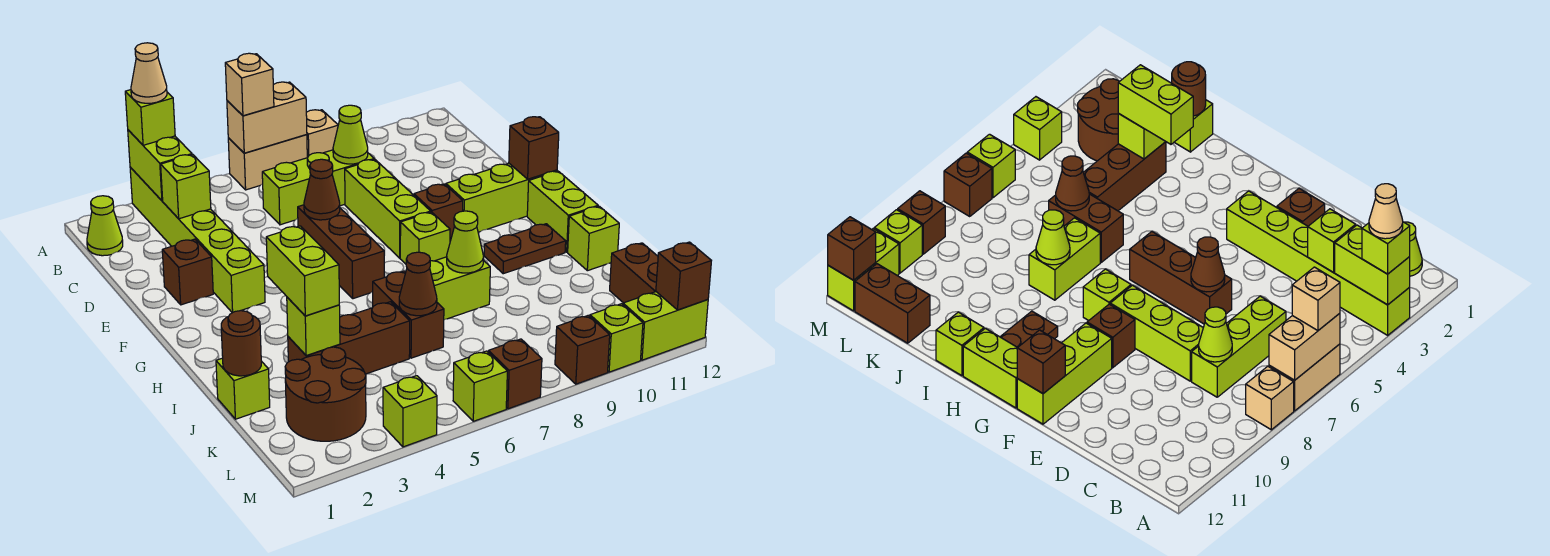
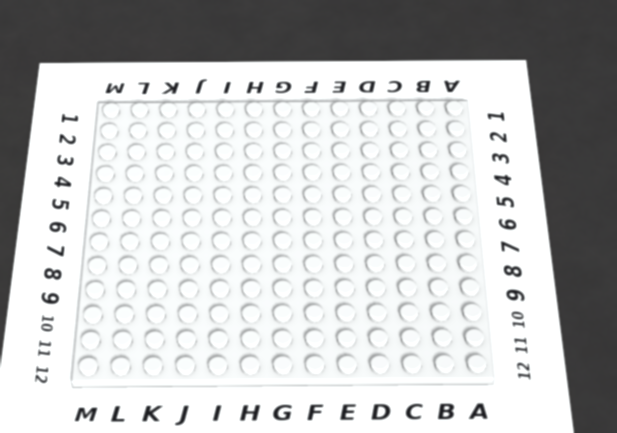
none -> lime 1x6 brick [130,167,265,313]
none -> tan 1x2 brick [228,135,307,190]
none -> tan 1x1 brick [306,110,338,158]
none -> lime 1x1 cone [87,196,123,256]

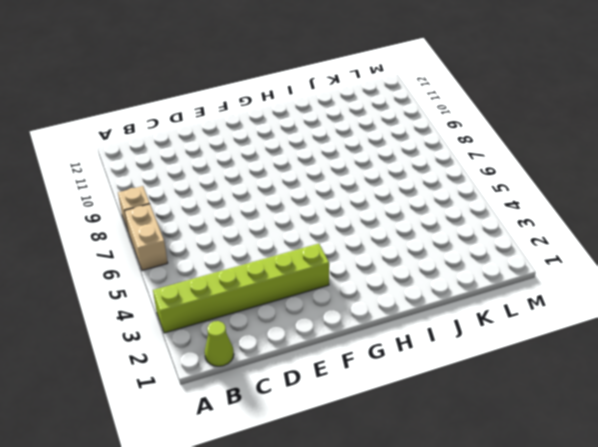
none -> lime 1x3 brick [262,150,374,225]
none -> lime 1x3 brick [345,159,431,258]
none -> brown 1x1 brick [162,239,213,305]
none -> brown 1x3 brick [298,205,384,299]

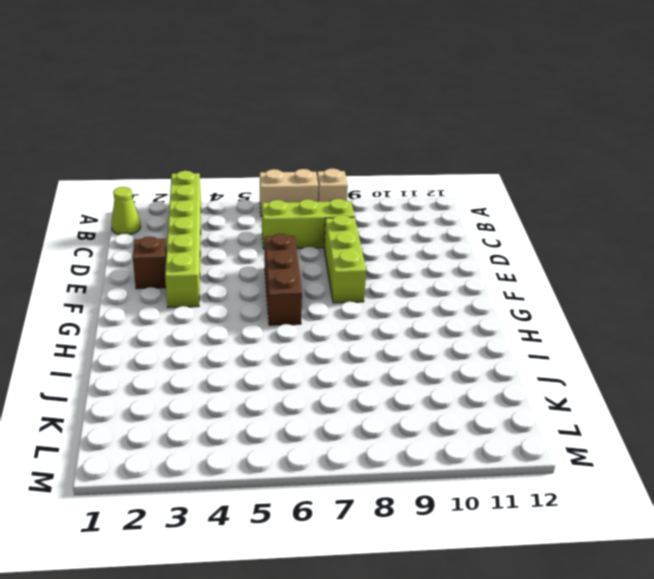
none -> brown 1x1 brick [414,184,463,241]
none -> lime 1x3 brick [446,163,557,232]
none -> lime 1x1 brick [400,212,450,264]
none -> lime 1x2 brick [527,171,598,252]

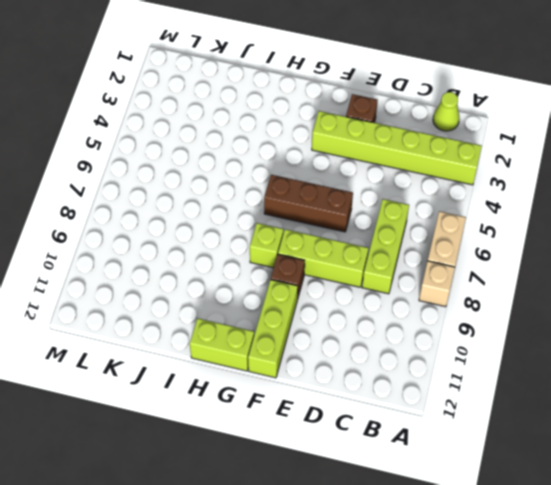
none -> brown 1x2 plate [484,224,566,274]
none -> brown 1x2 brick [373,271,444,358]
none -> lime 1x2 brick [430,257,490,320]
none -> lime 1x1 brick [568,206,619,271]

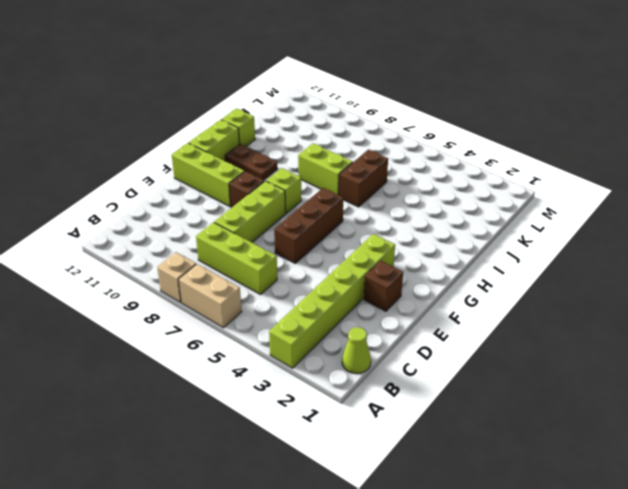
none -> lime 1x1 brick [216,358,270,419]
none -> brown 1x3 brick [288,302,410,374]
none -> brown 2x2 round brick [285,347,366,441]
none -> brown 1x2 brick [610,243,658,303]

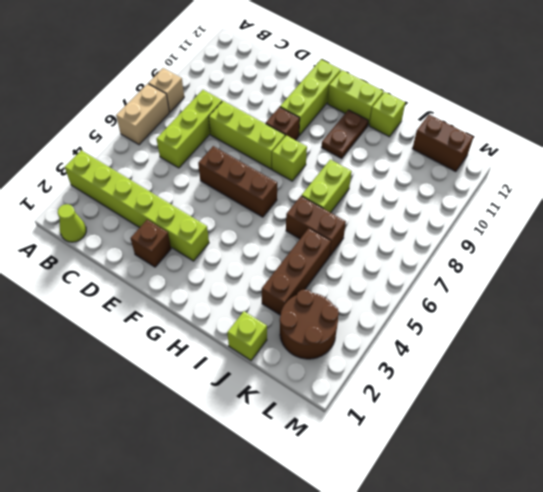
none -> lime 1x1 brick [383,376,437,447]
none -> lime 1x1 brick [453,351,507,421]
none -> brown 1x1 brick [488,339,542,409]
none -> brown 1x1 brick [555,315,610,384]

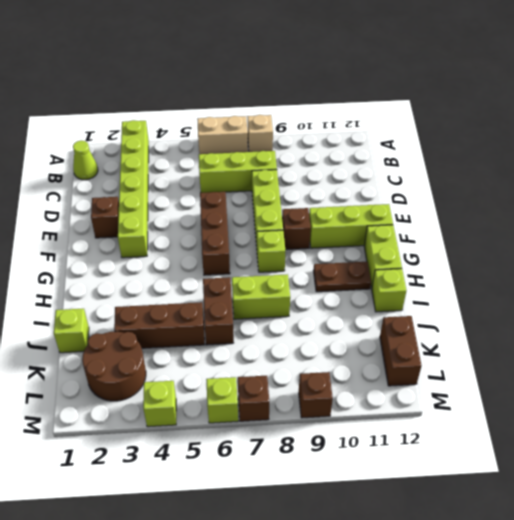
none -> lime 1x1 brick [590,304,643,372]
none -> lime 1x2 brick [623,292,708,360]
none -> lime 1x2 brick [128,130,192,201]
none -> tan 1x2 brick [227,82,307,153]

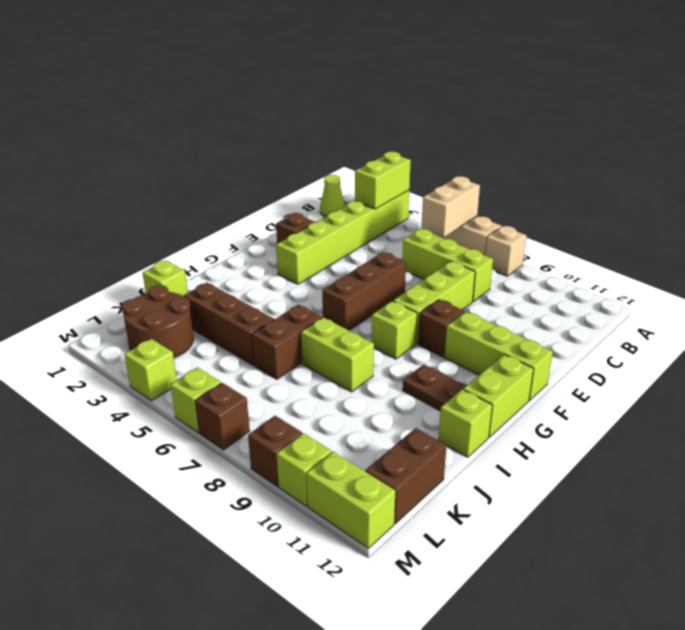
tan 1x2 brick [421,176,480,237] -> tan 1x2 brick turned to [227,82,307,153]
none -> lime 1x1 brick [161,155,211,219]
none -> lime 1x1 cone [333,105,368,164]
none -> brown 1x1 cone [304,159,340,220]
none -> brown 1x1 brick [509,117,559,179]

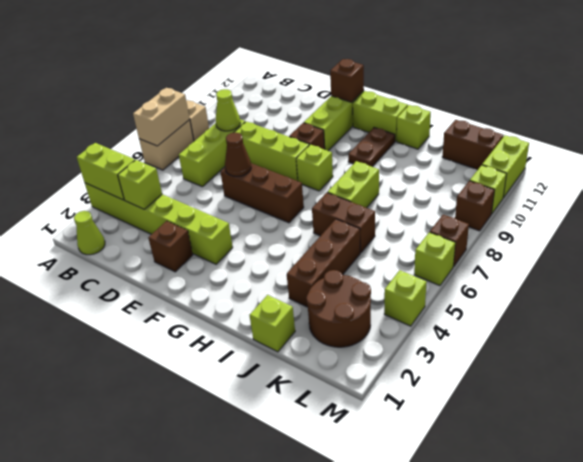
none -> lime 1x1 cone [447,211,484,273]
none -> brown 1x1 round brick [221,311,261,376]
none -> lime 1x1 brick [287,297,340,355]
none -> brown 1x1 cone [399,252,437,316]

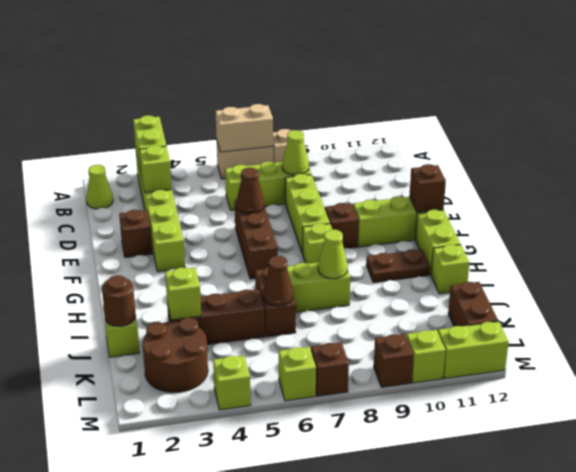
none -> brown 1x1 brick [656,242,711,310]
none -> lime 1x1 brick [125,90,175,145]
none -> tan 1x1 brick [225,53,274,116]
none -> lime 1x2 brick [266,226,339,316]

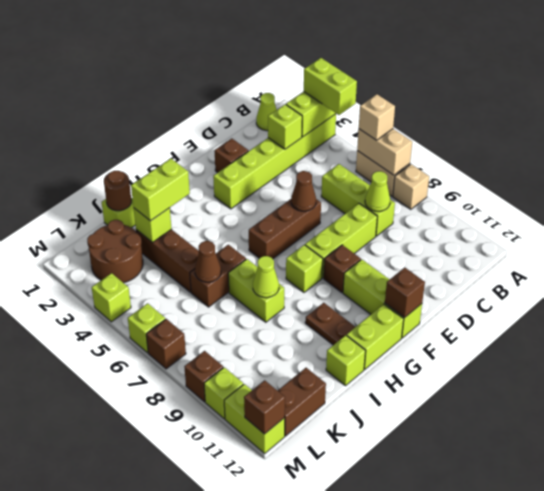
lime 1x2 brick [304,58,357,115] -> lime 1x1 brick [125,90,175,145]
none -> tan 1x1 cone [131,43,167,103]

